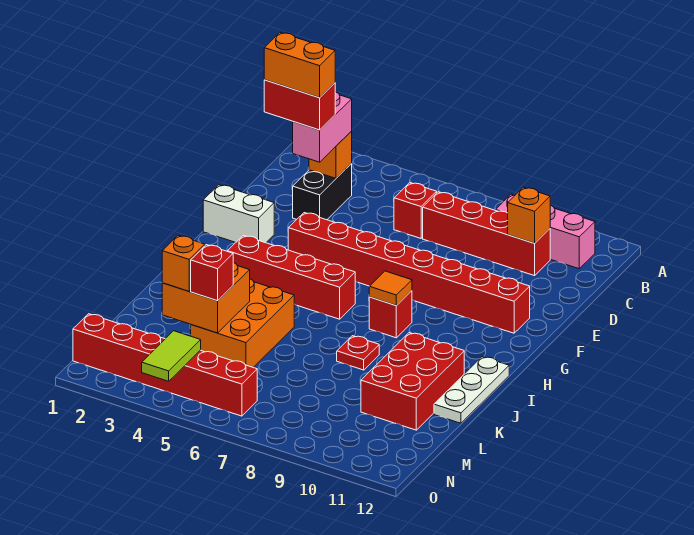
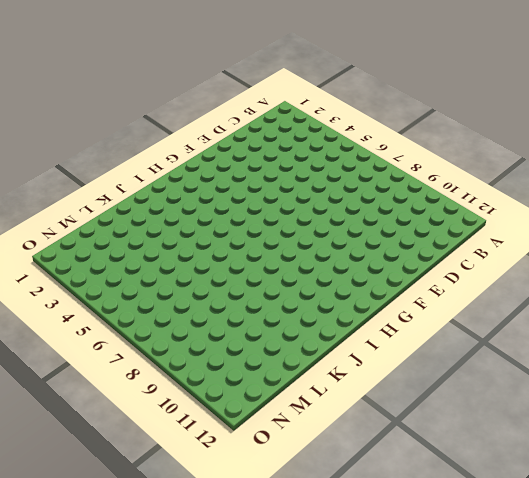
none -> pink 1x3 brick [496,194,595,269]
none -> black 1x2 brick [293,164,352,220]
none -> red 1x1 brick [394,183,437,238]

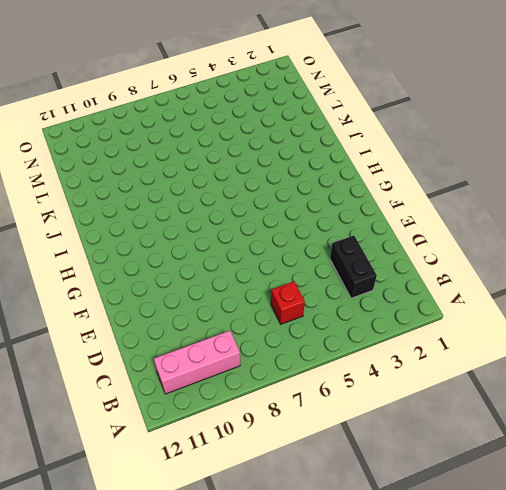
none -> red 1x4 brick [423,192,550,276]
none -> white 1x2 brick [203,185,274,243]
none -> red 1x8 brick [288,213,530,333]

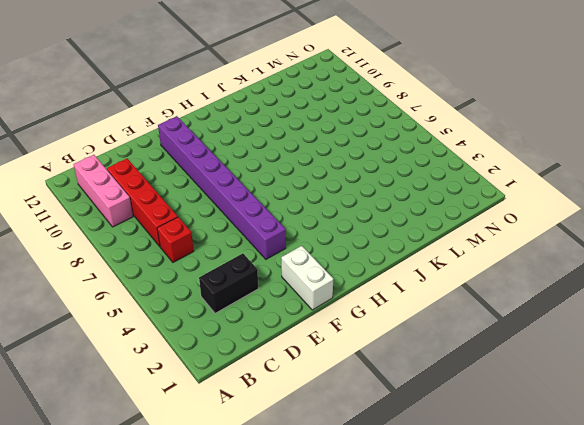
purple 1x8 brick [158,116,286,259] -> red 1x8 brick [288,213,530,333]
none -> red 1x4 brick [227,236,355,319]
none -> red 1x1 brick [369,291,412,338]
none -> white 1x3 plate [434,357,509,423]

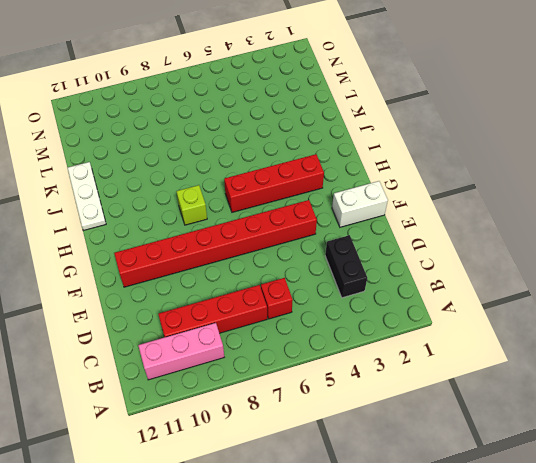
lime 1x1 brick [176,185,207,225] -> red 1x1 brick [369,291,412,338]
none -> orange 2x3 brick [191,279,294,367]
none -> red 1x1 plate [337,336,379,370]
none -> red 2x3 brick [361,333,464,430]

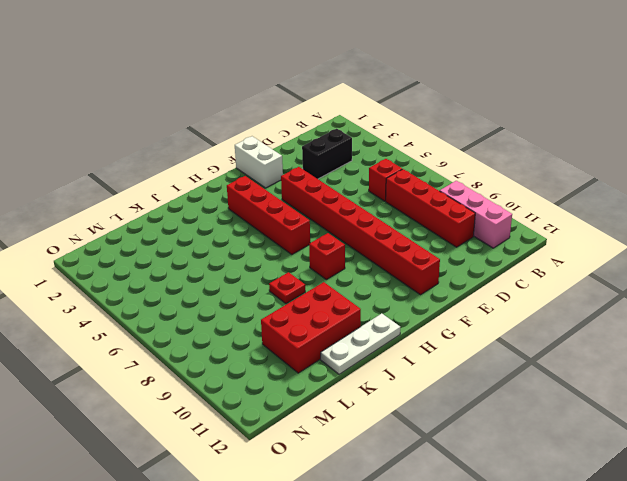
none -> orange 2x3 brick [191,279,294,367]
none -> red 1x6 brick [73,314,257,416]
none -> orange 1x1 brick [309,132,352,178]

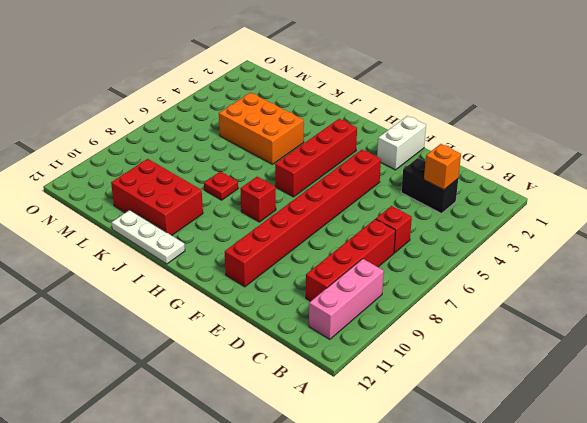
none -> red 1x6 brick [73,314,257,416]
none -> orange 1x1 brick [508,187,550,243]
none -> orange 1x1 tile [369,271,412,306]

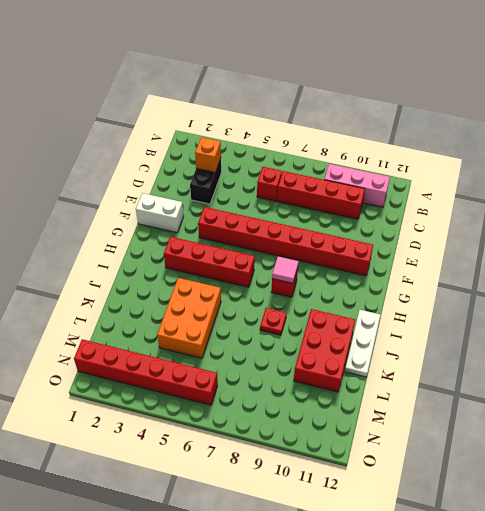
pink 1x1 tile [272,256,299,283] -> orange 1x1 tile [369,271,412,306]
none -> orange 1x1 brick [508,187,550,243]
none -> orange 2x2 brick [162,263,250,333]
none -> lime 1x2 tile [142,331,201,381]

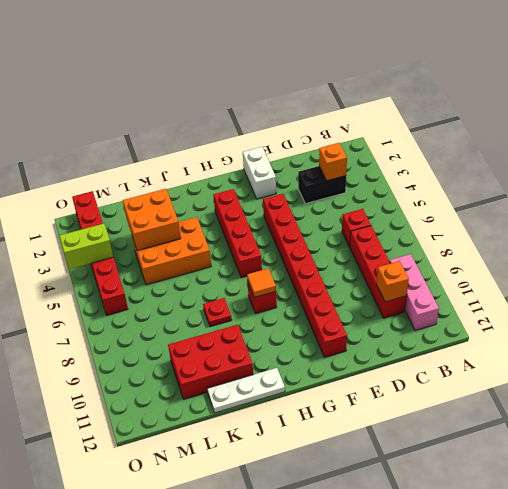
lime 1x2 brick [60,224,113,269] -> lime 1x2 tile [142,331,201,381]
none -> pink 1x2 brick [293,92,352,162]
none -> orange 1x1 brick [162,236,205,291]
none -> red 1x1 brick [191,245,233,301]

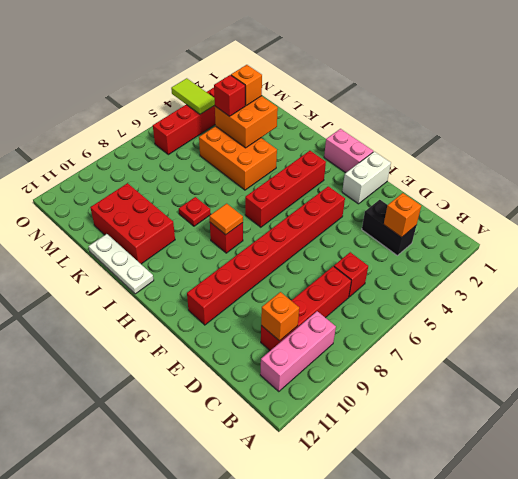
pink 1x2 brick [324,129,373,173] -> pink 1x2 brick moved to [293,92,352,162]
none -> red 1x2 brick [264,80,335,130]
none -> orange 1x2 brick [264,33,335,98]

